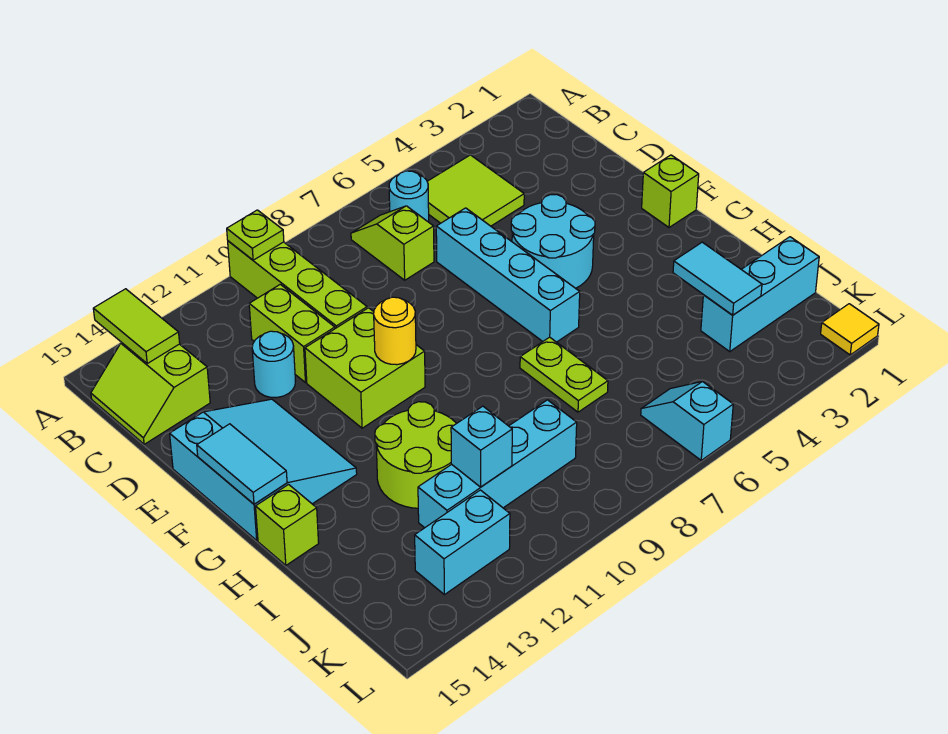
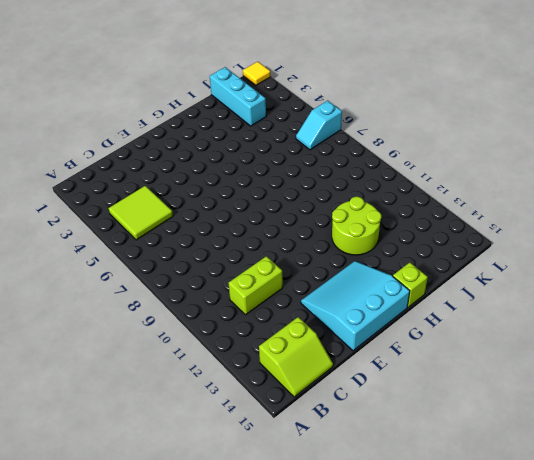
none -> lime 1x4 brick [228,241,367,329]
none -> cyan 1x1 round brick [389,171,429,222]
none -> lime 1x2 slope [351,206,434,280]

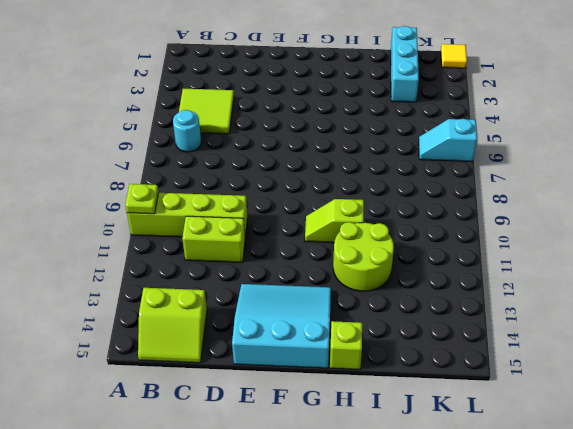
lime 1x2 slope [305,199,364,243] -> lime 1x2 slope moved to [351,206,434,280]
none -> cyan 1x4 brick [436,208,580,342]
none -> cyan 1x1 round brick [252,331,295,398]
none -> cyan 2x2 round brick [511,195,595,288]

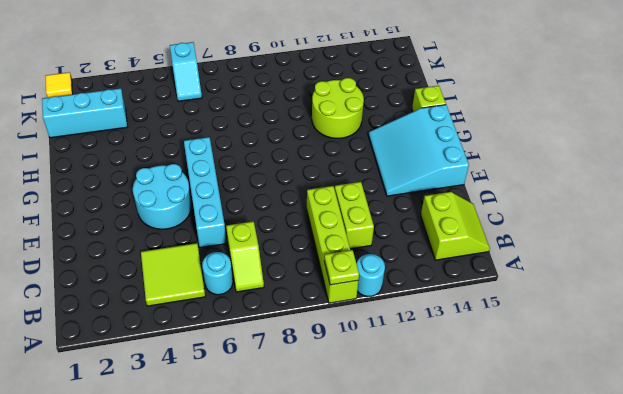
cyan 1x1 round brick [357,254,385,296] -> cyan 1x1 round brick moved to [252,331,295,398]
none -> lime 2x2 brick [305,308,425,428]
none -> lime 1x1 brick [642,155,699,227]
none -> lime 1x2 plate [520,337,608,412]

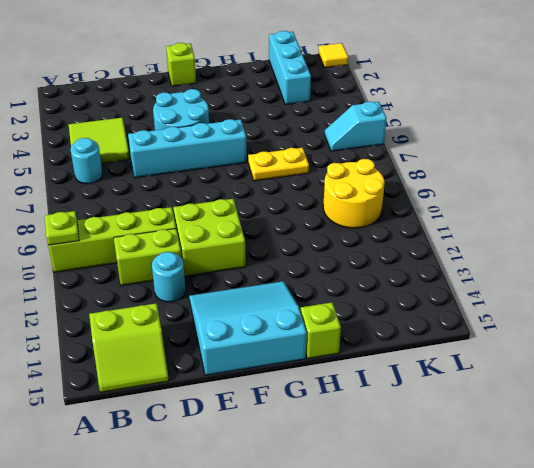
yellow 1x2 plate [248,148,309,181] -> lime 1x2 plate [520,337,608,412]
yellow 2x2 round brick [323,159,385,228] -> cyan 1x4 brick [418,400,577,528]
none -> lime 1x2 slope [351,206,434,280]
none -> lime 2x2 round brick [375,402,457,508]
none -> cyan 1x2 brick [415,490,510,595]

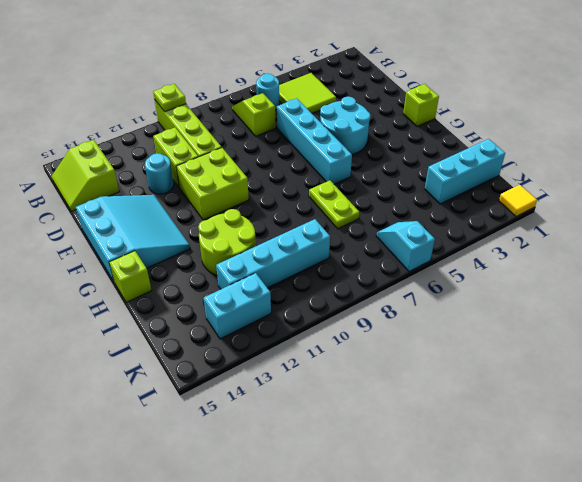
none -> lime 1x2 tile [93,289,180,363]
none -> yellow 1x1 round brick [374,297,416,365]
none -> cyan 1x2 tile [197,424,287,504]

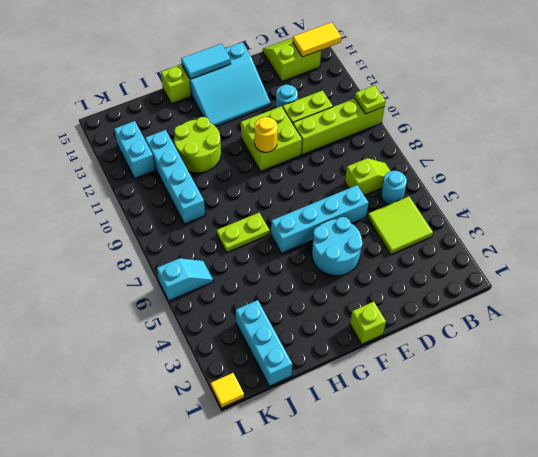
yellow 1x2 tile [293,22,341,57] -> lime 1x2 tile [93,289,180,363]
none -> cyan 1x2 tile [673,242,762,315]
none -> cyan 1x1 brick [451,406,512,487]

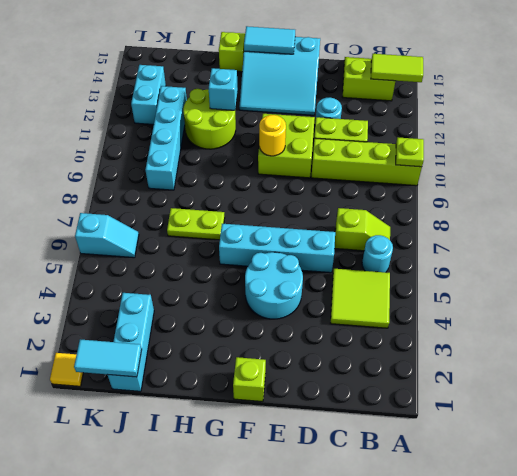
cyan 1x1 brick [209,68,238,110] -> cyan 1x1 brick moved to [451,406,512,487]
cyan 1x2 tile [74,339,142,377] -> cyan 1x2 tile moved to [673,242,762,315]

